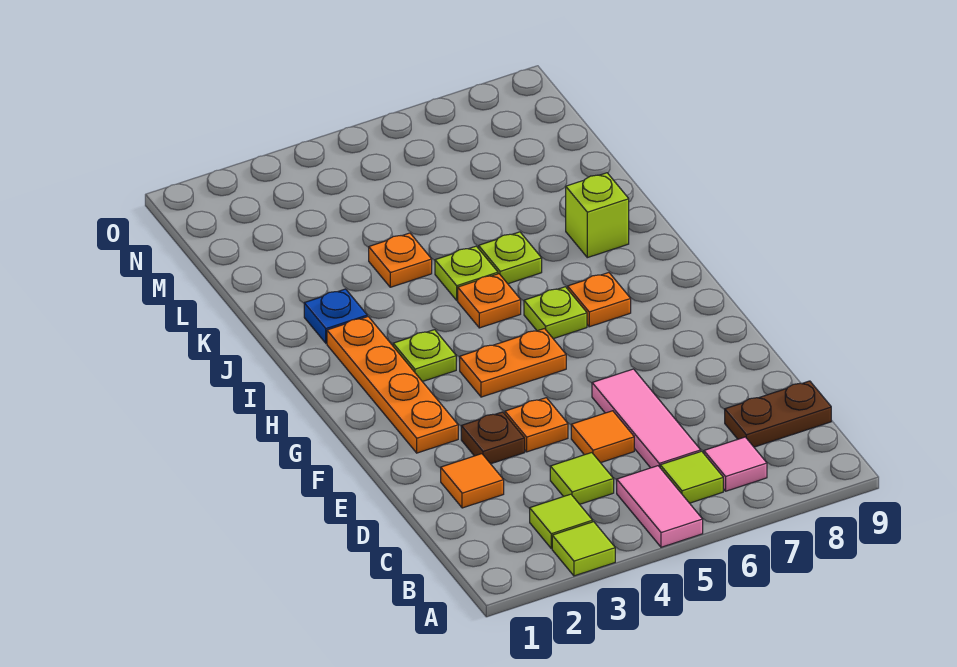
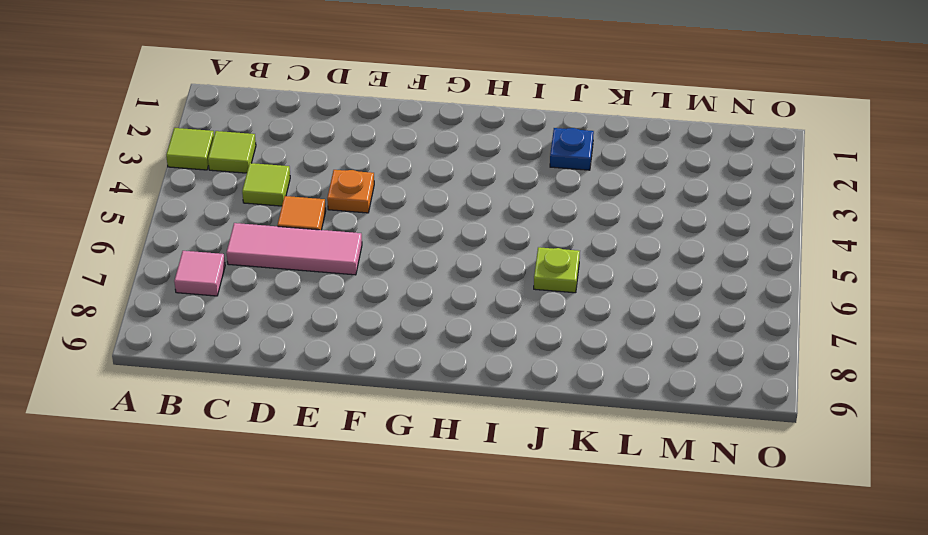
none -> pink 1x2 tile [617,466,703,547]
none -> lime 1x1 tile [660,451,723,503]
none -> brown 1x2 plate [725,381,831,447]

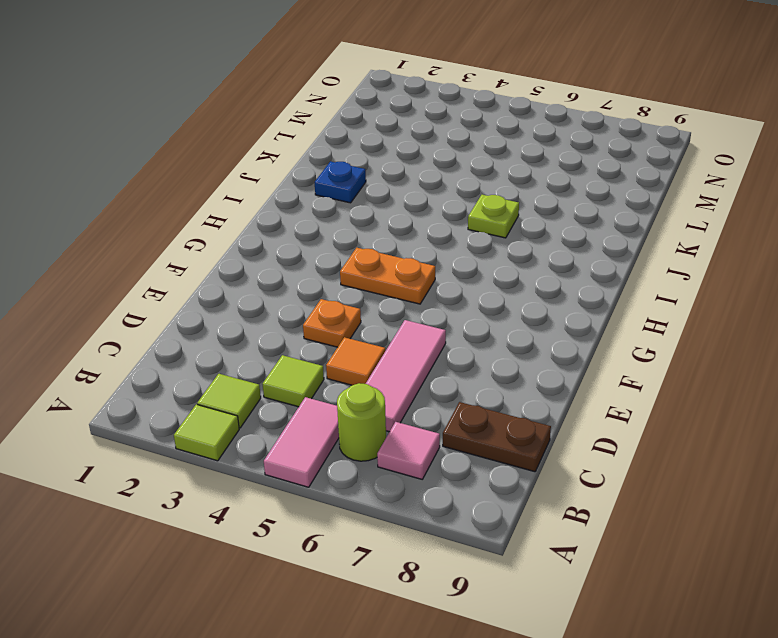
lime 1x1 round brick [337,383,386,461] -> lime 1x1 tile [660,451,723,503]
none -> orange 1x1 tile [441,454,504,508]
none -> brown 1x1 plate [461,412,525,464]
none -> orange 1x4 plate [327,317,458,453]

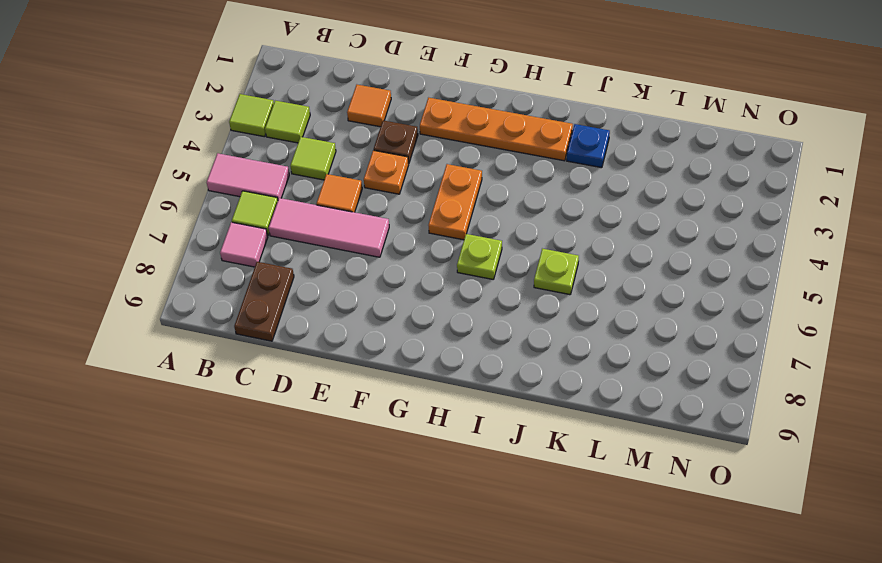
none -> lime 1x1 plate [393,330,456,382]
none -> orange 1x1 plate [568,273,631,327]
none -> orange 1x1 plate [458,274,521,328]

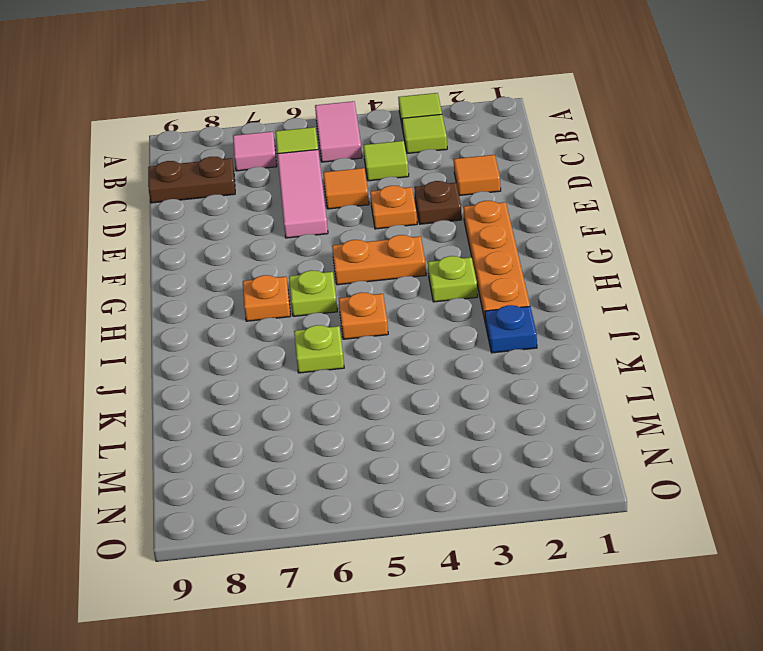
none -> lime 1x1 plate [435,246,498,300]
none -> lime 1x1 brick [566,173,629,258]
none -> orange 1x1 plate [369,233,432,287]

